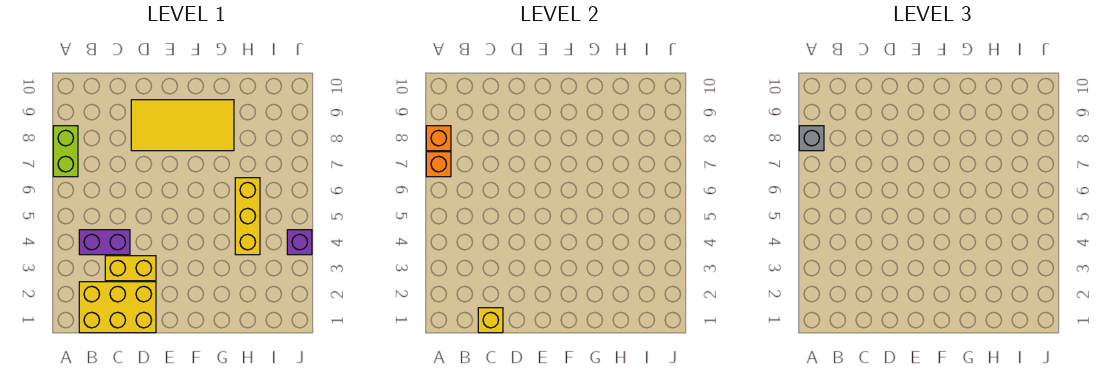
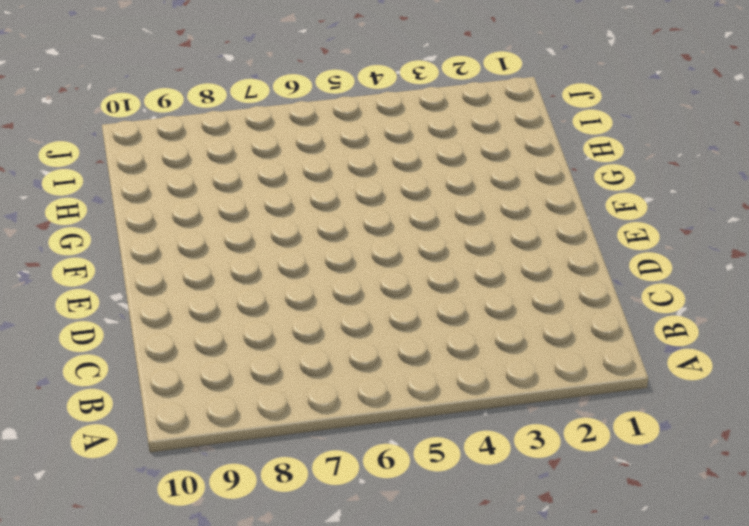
none -> lime 1x2 brick [53,126,78,177]
none -> yellow 2x3 brick [79,282,156,333]

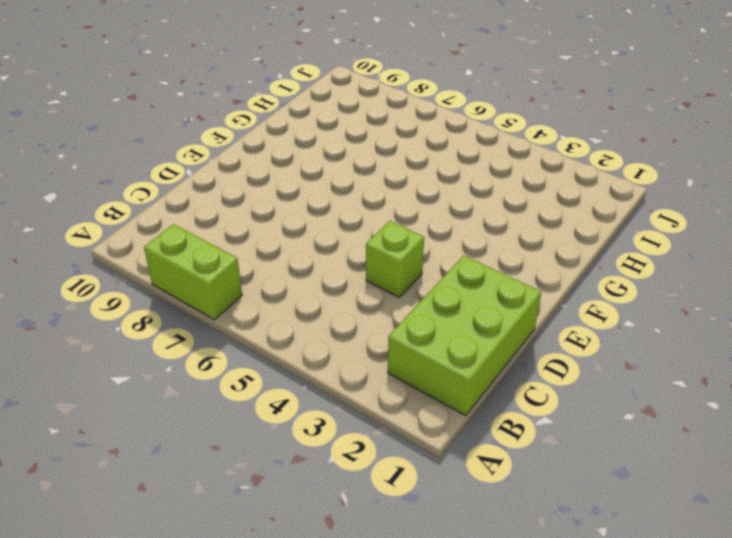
lime 2x3 brick [388,256,541,416] -> yellow 2x3 brick [79,282,156,333]
lime 1x1 brick [366,221,424,297] -> none
none -> purple 1x2 brick [79,230,130,255]
none -> yellow 1x2 brick [105,256,156,281]

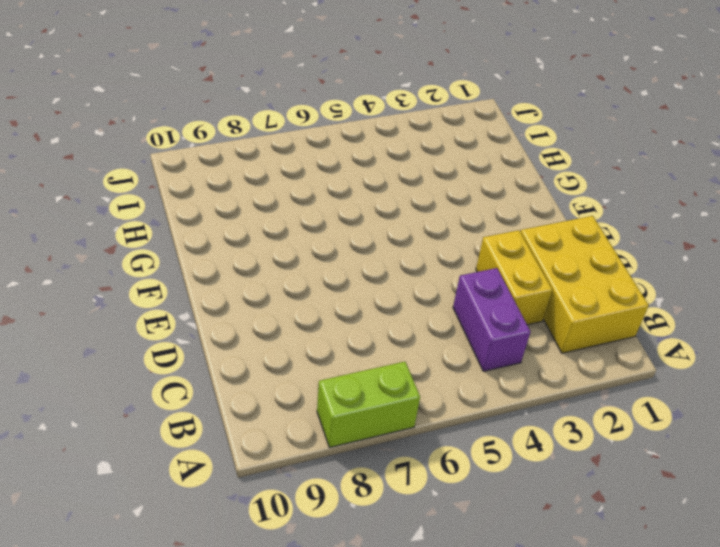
none -> yellow 2x4 tile [131,100,234,151]
none -> yellow 1x3 brick [235,178,260,255]

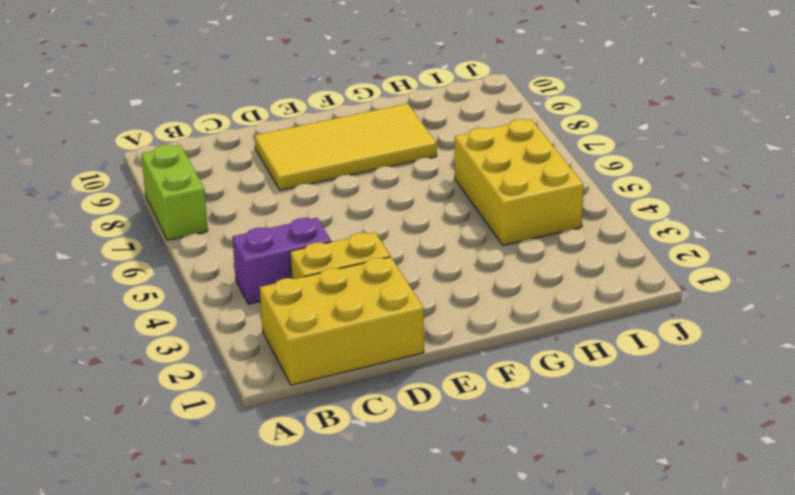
yellow 2x3 brick [455,119,584,245] -> yellow 1x3 brick [235,178,260,255]
none -> purple 1x1 brick [287,230,312,255]
none -> orange 1x1 brick [426,152,451,177]

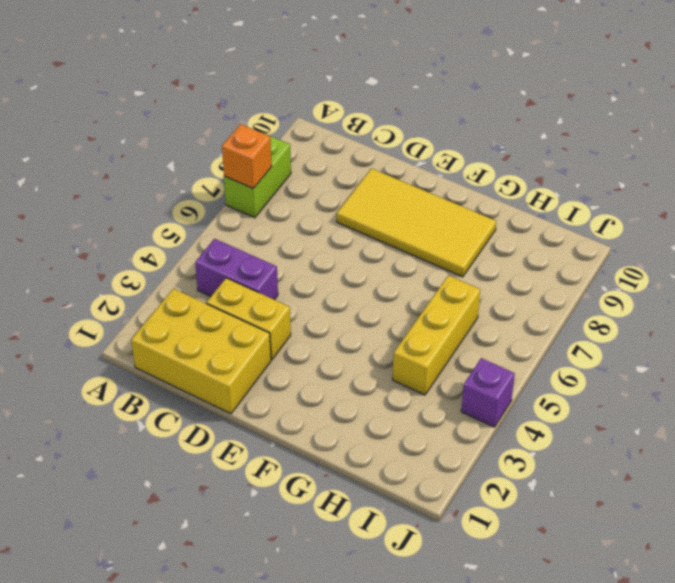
none -> orange 1x1 brick [426,126,451,151]
none -> yellow 1x1 brick [478,308,503,333]

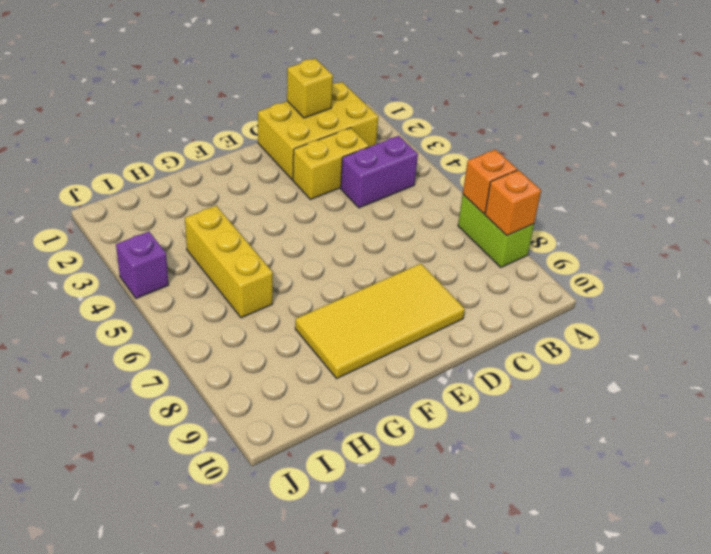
none -> grey 1x1 brick [799,126,824,151]

